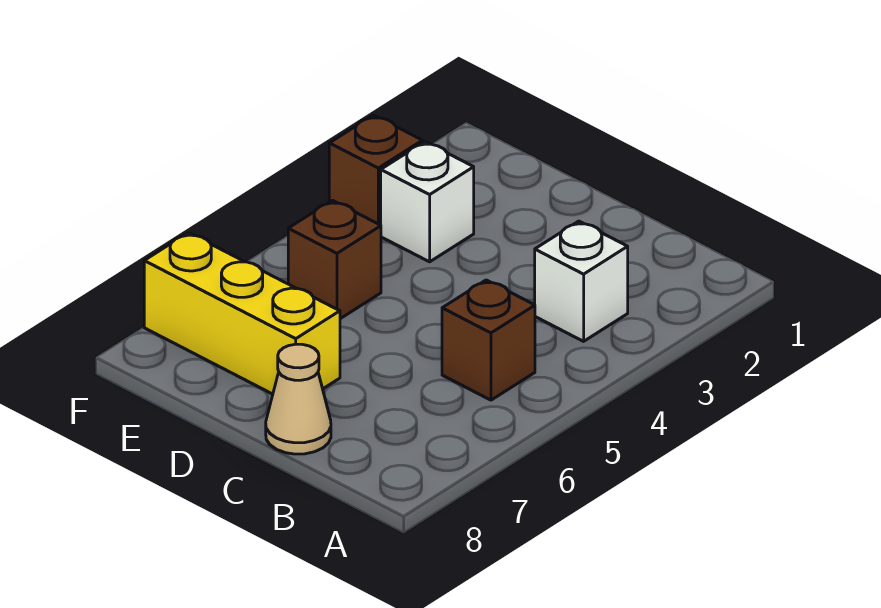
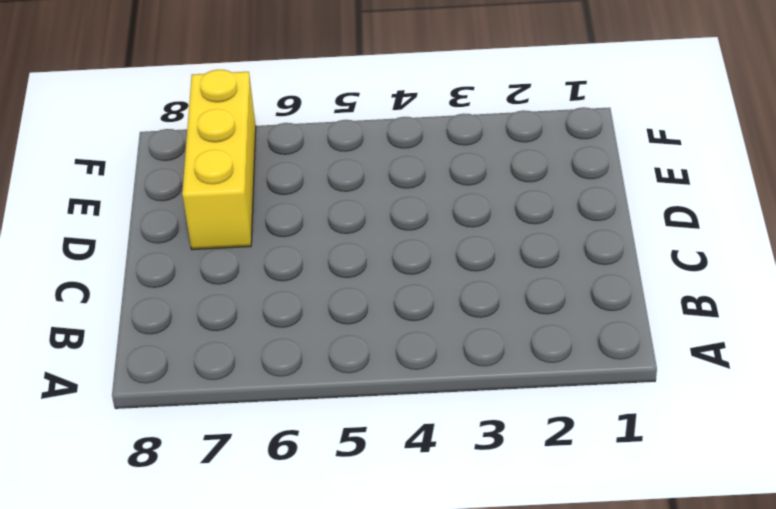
none -> white 1x1 brick [535,221,628,341]
none -> brown 1x1 brick [442,280,535,400]

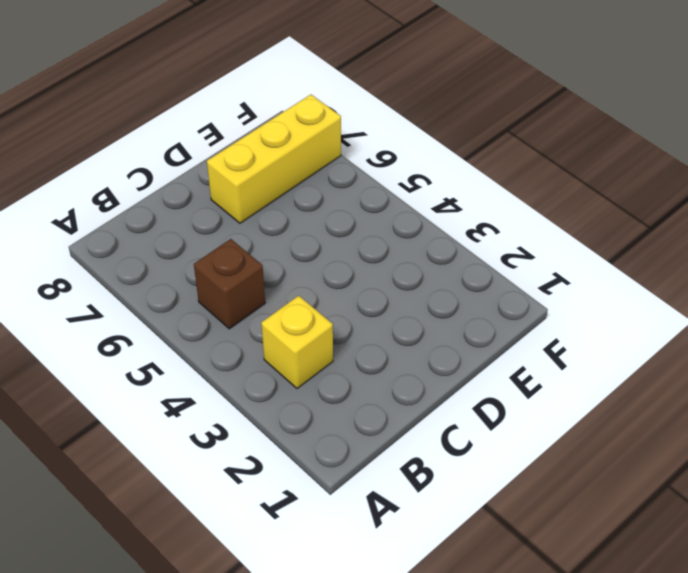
yellow 1x1 brick [261,296,333,388] -> white 1x1 brick [535,221,628,341]
none -> tan 1x1 cone [266,344,331,454]
none -> white 1x1 brick [381,142,474,262]

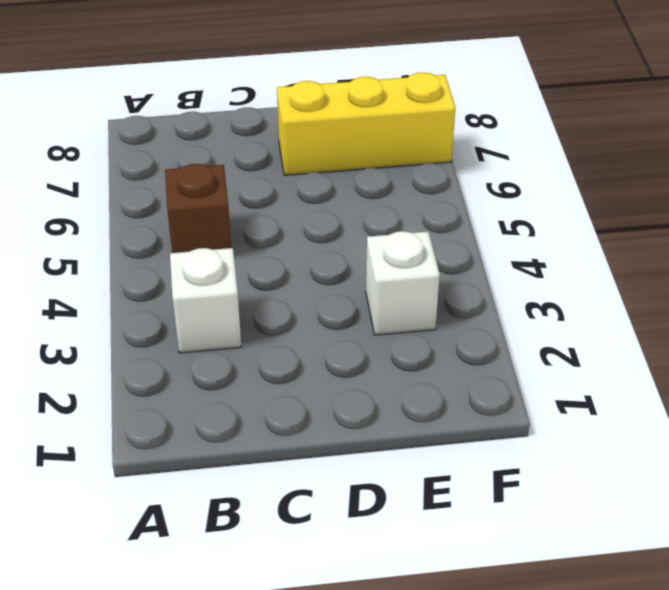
none -> tan 1x1 cone [266,344,331,454]
none -> brown 1x1 brick [288,200,381,319]

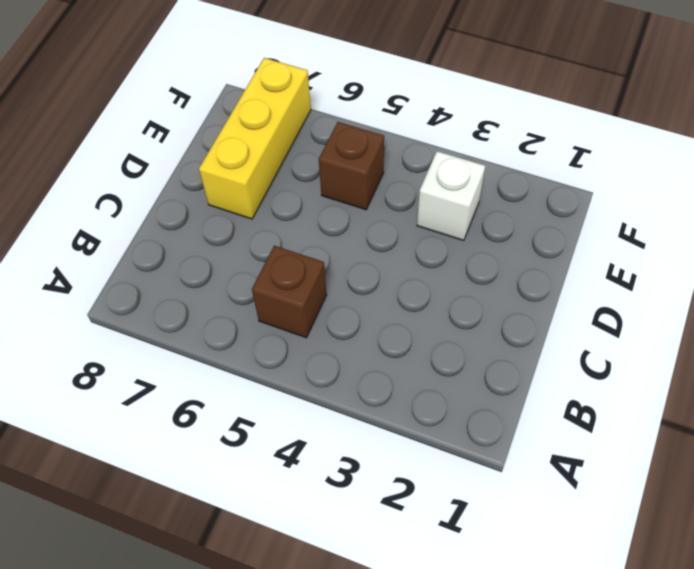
none -> white 1x1 brick [535,221,628,341]
none -> tan 1x1 cone [266,344,331,454]

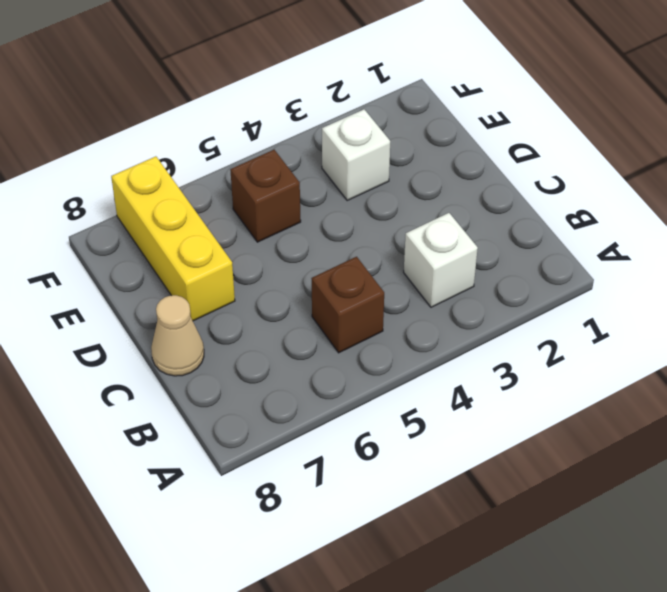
none -> brown 1x1 brick [329,115,422,225]

